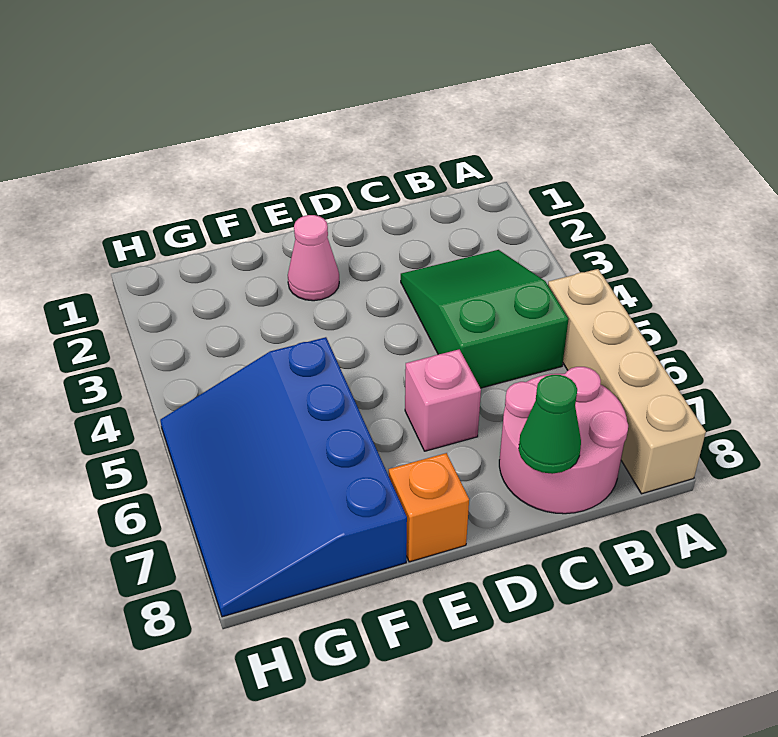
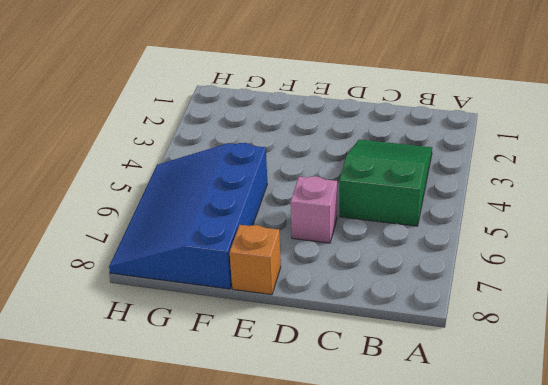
none -> tan 1x4 brick [548,269,706,494]
none -> pink 2x2 round brick [499,367,628,514]

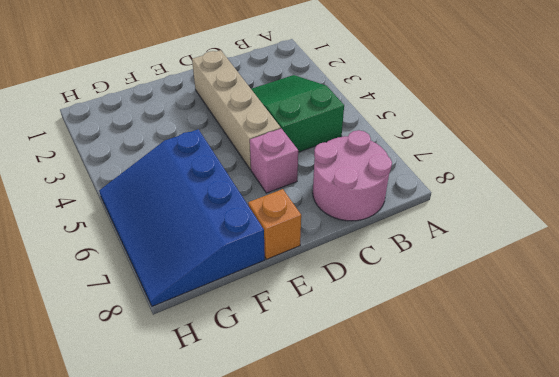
tan 1x4 brick [192,50,281,170] -> tan 1x4 brick moved to [548,269,706,494]
none -> pink 1x1 cone [288,215,339,301]
none -> green 1x1 cone [519,375,581,474]

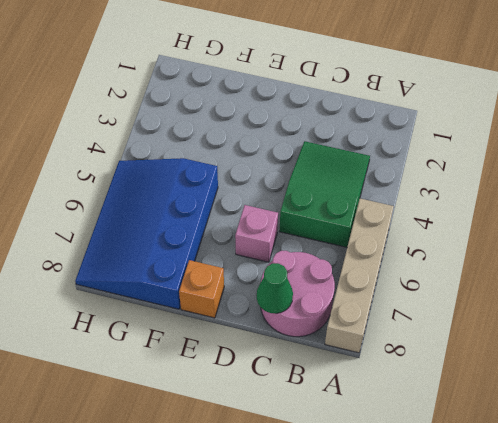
none -> pink 1x1 cone [288,215,339,301]

